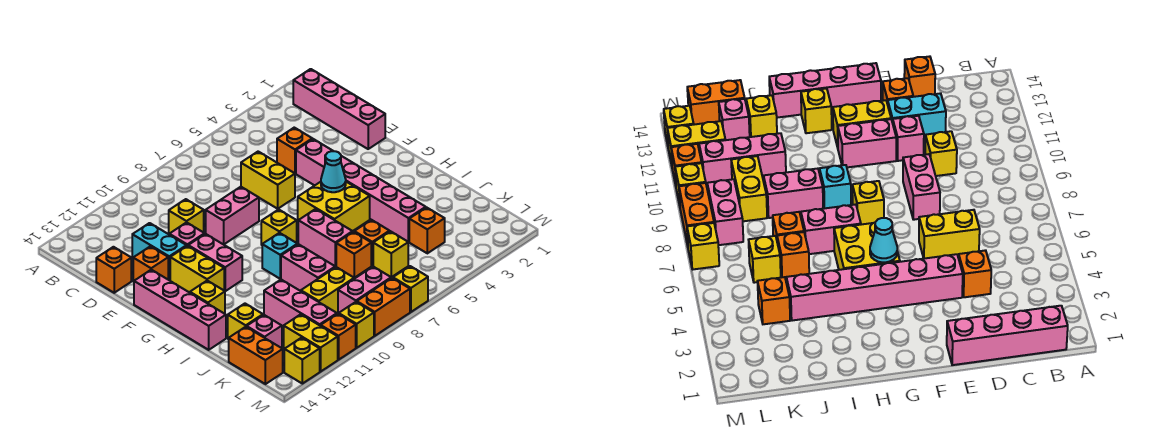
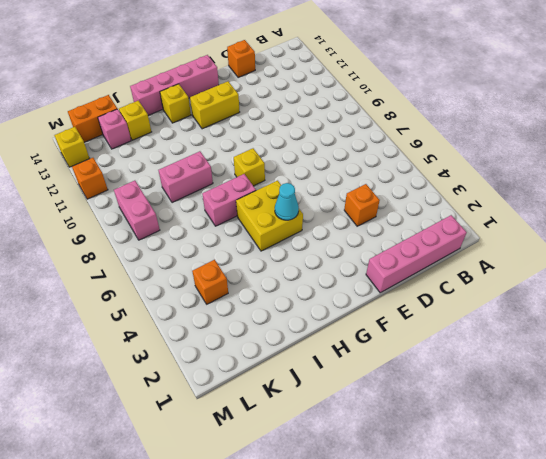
none -> yellow 1x2 brick [241,152,295,209]
none -> yellow 1x1 brick [169,199,204,234]
none -> cyan 1x2 brick [132,223,187,280]
none -> pink 1x6 brick [296,139,426,242]

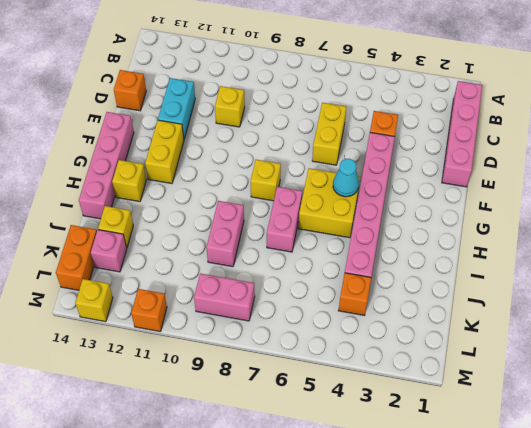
none -> pink 1x2 brick [206,187,259,244]
none -> pink 1x1 brick [169,222,205,246]
none -> orange 1x1 brick [133,246,168,282]
none -> pink 1x2 brick [188,234,242,291]

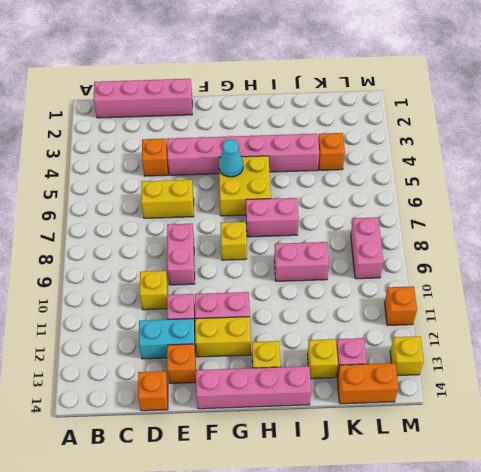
none -> cyan 1x1 brick [262,233,297,279]
none -> orange 1x1 brick [354,220,390,266]
none -> orange 1x1 brick [336,232,371,278]
none -> pink 1x3 brick [264,280,337,327]

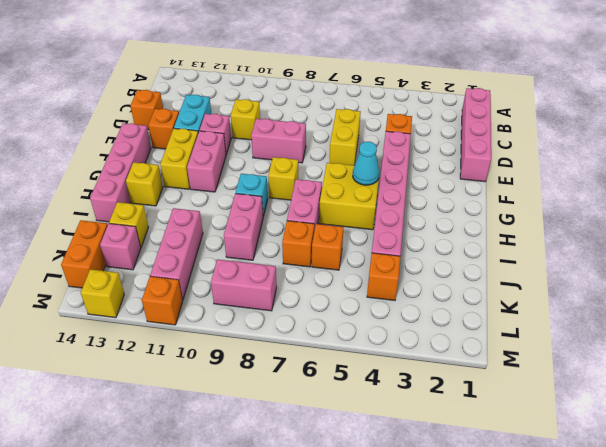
none -> yellow 1x1 brick [373,231,408,277]
none -> yellow 1x2 brick [301,267,354,313]
none -> yellow 1x2 brick [284,314,338,372]
none -> yellow 1x1 brick [393,266,428,312]

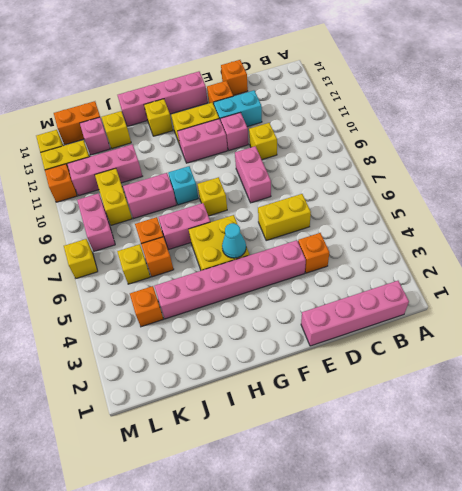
none -> orange 1x2 brick [357,278,410,336]
none -> yellow 1x1 brick [339,302,374,348]

